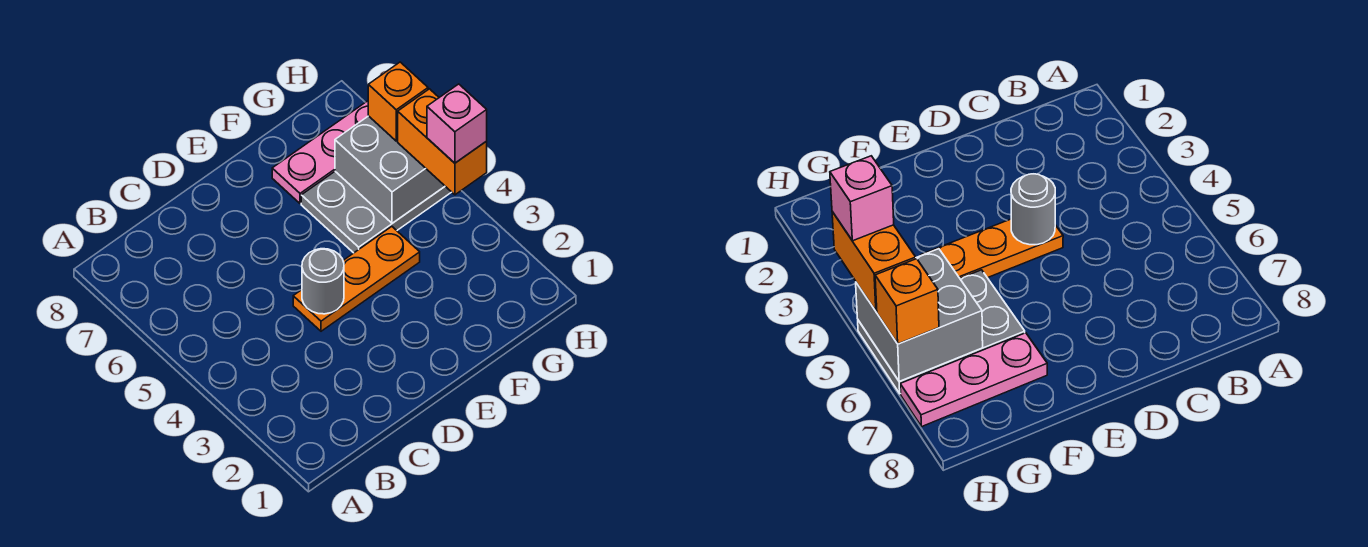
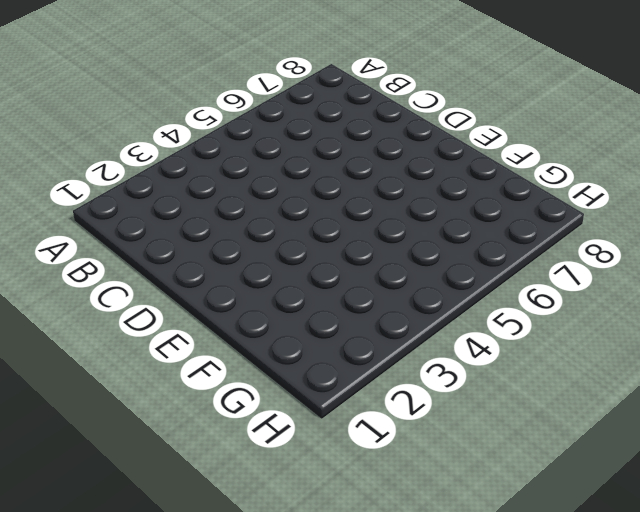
none -> orange 1x3 plate [293,227,420,331]
none -> grey 2x3 plate [301,172,451,253]

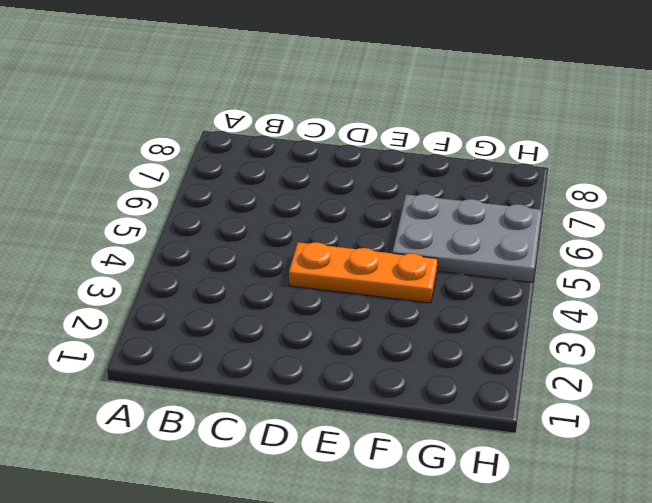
none -> pink 1x3 plate [272,101,368,204]
none -> grey 1x1 round brick [302,249,344,314]

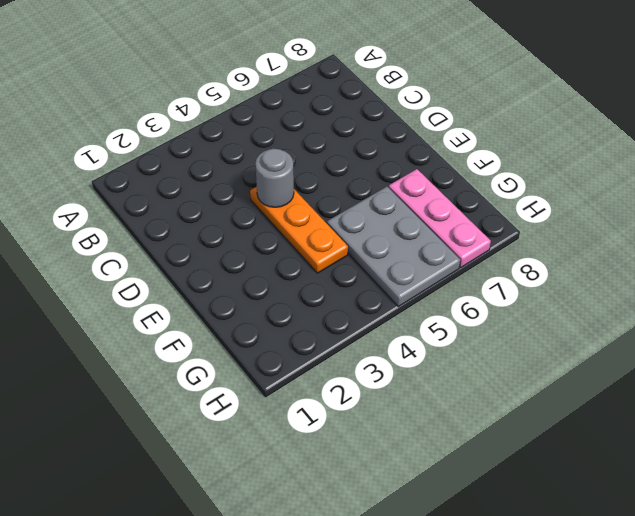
none -> grey 2x2 brick [335,116,445,223]
none -> orange 1x2 brick [398,89,487,195]

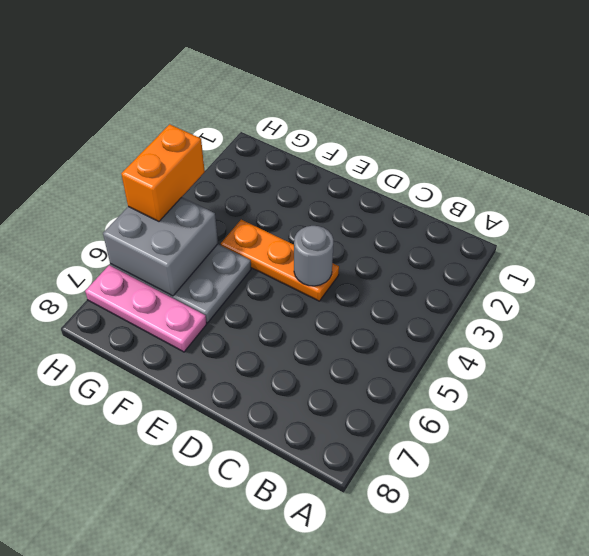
none -> orange 1x1 brick [368,62,428,141]
none -> pink 1x1 brick [427,84,487,163]

